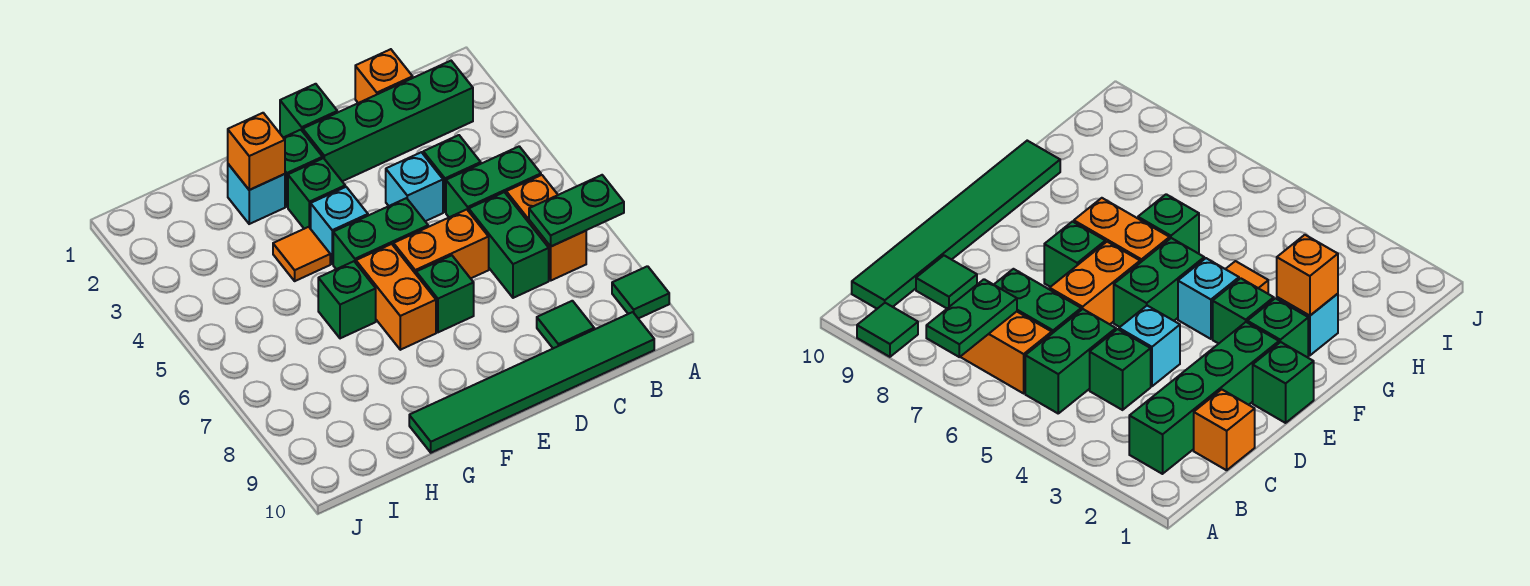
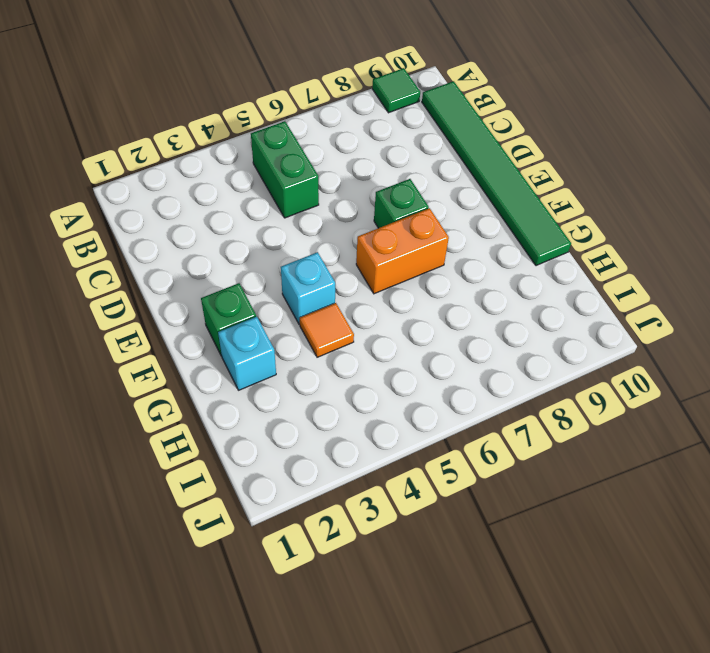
none -> green 1x4 brick [303,61,473,181]
none -> orange 1x2 brick [506,175,586,280]
none -> orange 1x1 brick [355,49,413,103]

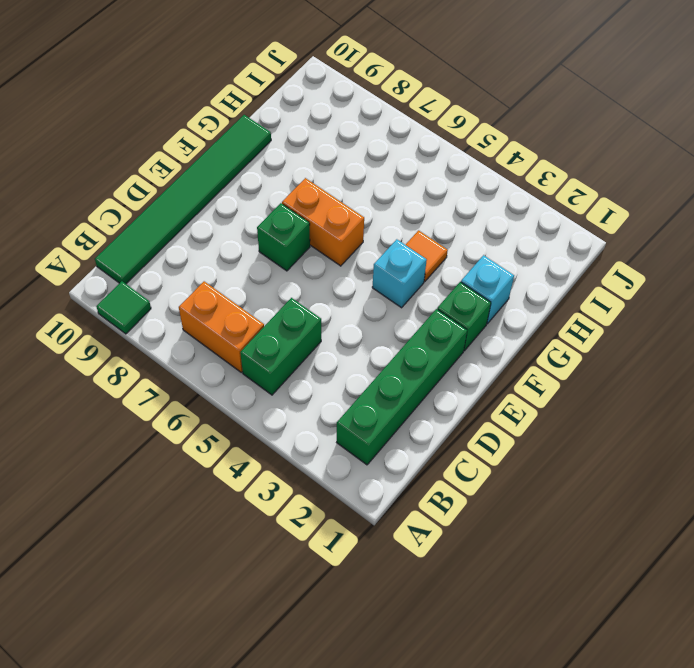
none -> orange 1x1 brick [355,49,413,103]
none -> green 1x1 brick [423,135,481,212]
none -> green 1x2 brick [469,192,549,298]

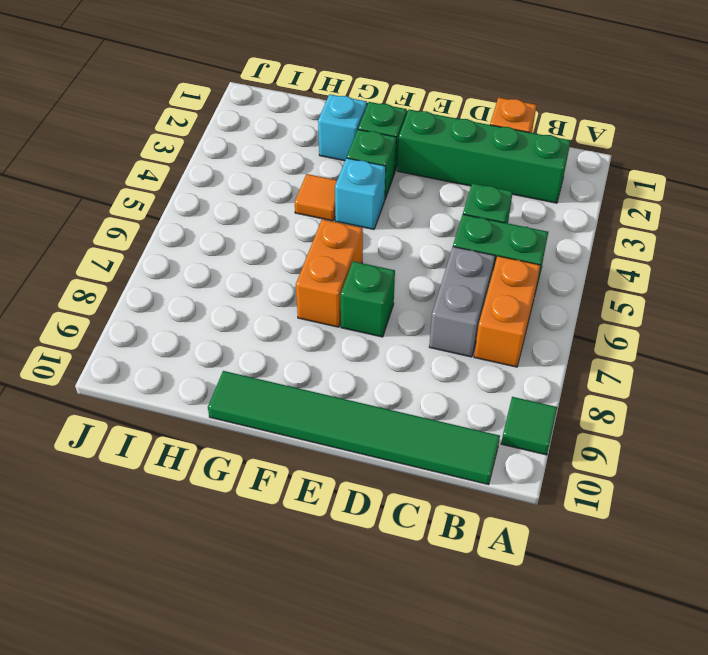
grey 1x2 brick [429,247,495,357] -> green 1x2 brick [469,192,549,298]
none -> green 1x1 tile [537,301,594,348]
none -> cyan 1x1 brick [386,152,443,221]
none -> orange 1x2 brick [394,209,489,278]

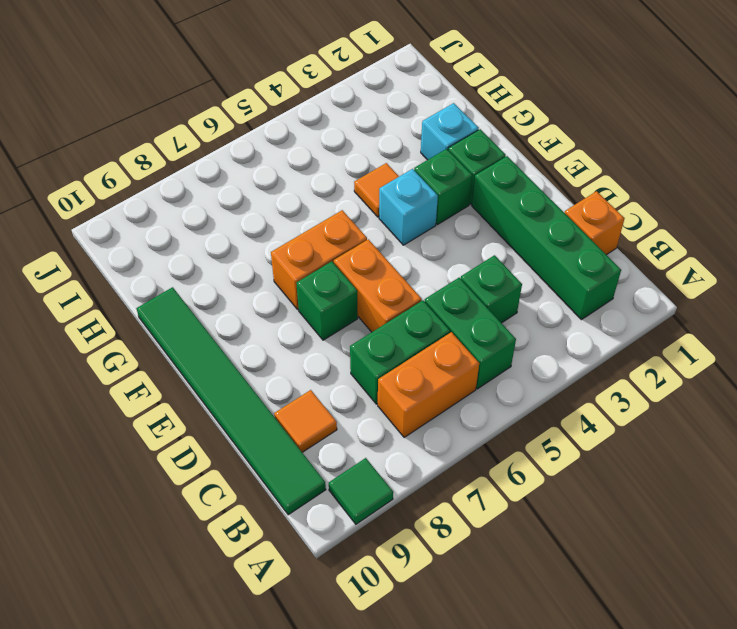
orange 1x1 tile [274,390,337,452] -> green 1x1 tile [537,301,594,348]
none -> cyan 1x1 brick [386,152,443,221]
none -> green 1x1 brick [280,84,337,138]
none -> green 1x2 brick [333,198,428,269]

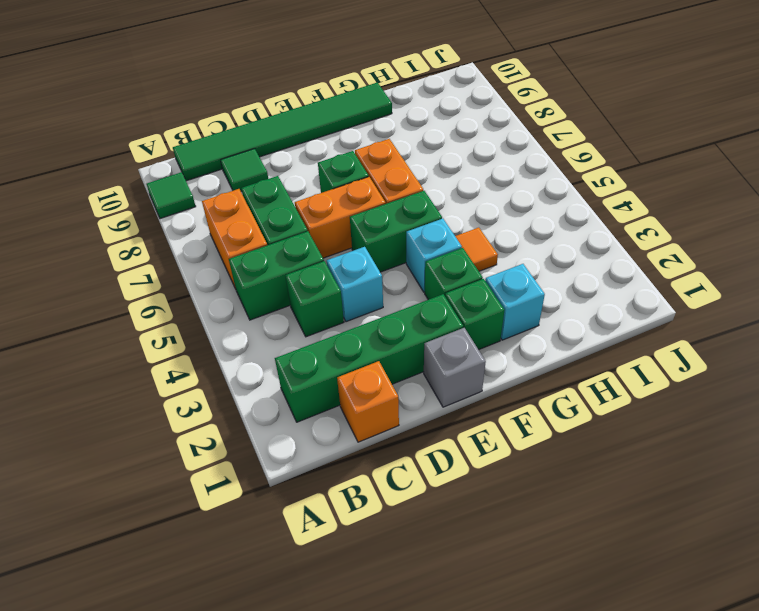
grey 1x1 brick [424,328,486,407] -> green 1x1 brick [280,84,337,138]
none -> green 1x1 brick [318,261,376,338]
none -> green 1x2 plate [529,175,624,246]
none -> orange 1x1 brick [228,113,285,190]

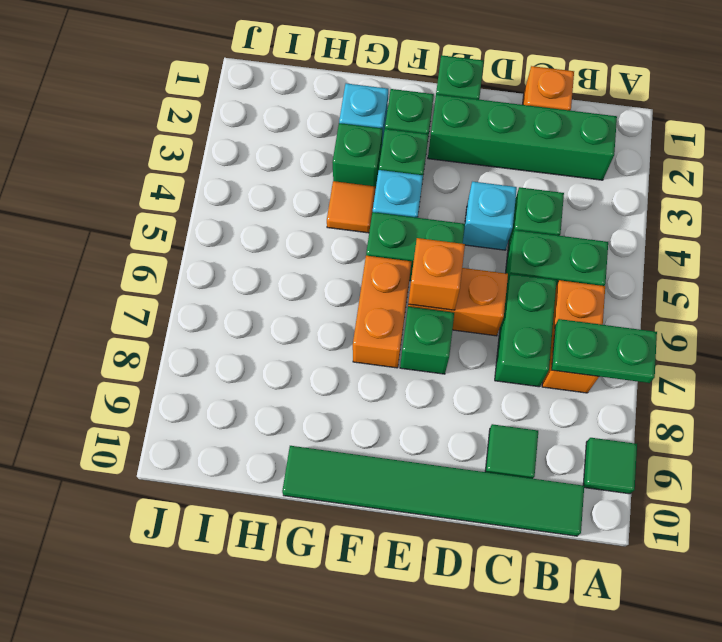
orange 1x1 brick [408,238,465,310] -> orange 1x1 brick moved to [228,113,285,190]
green 1x1 brick [332,123,382,187] -> green 1x1 brick moved to [318,261,376,338]

